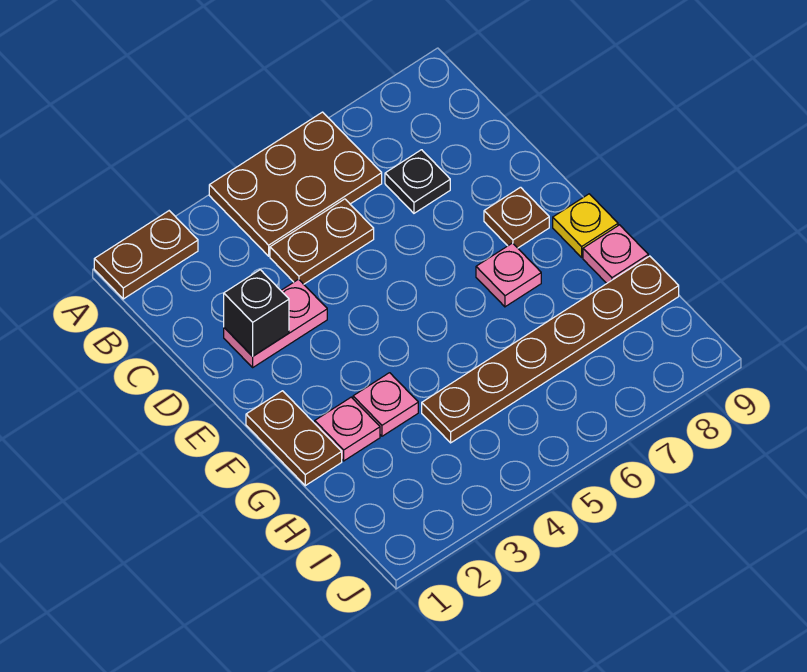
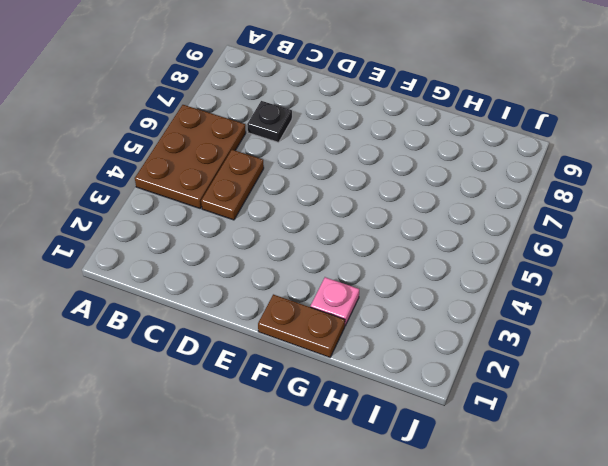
none -> brown 1x2 plate [94,211,198,299]
none -> pink 1x2 plate [224,279,327,367]
none -> brown 1x1 plate [484,187,549,248]

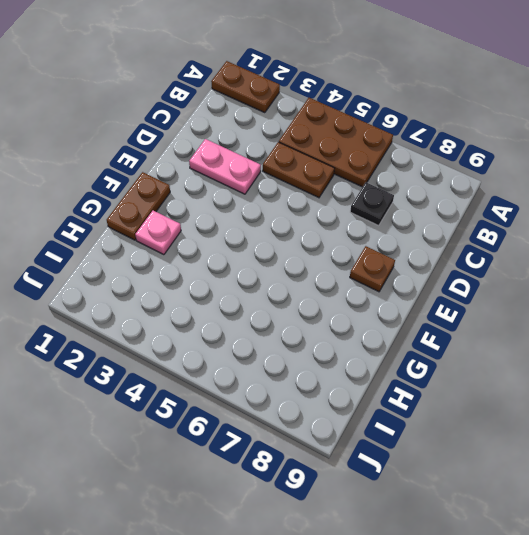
none -> pink 1x1 plate [476,243,541,307]
none -> yellow 1x1 plate [553,194,618,257]
none -> pink 1x1 plate [353,373,418,436]

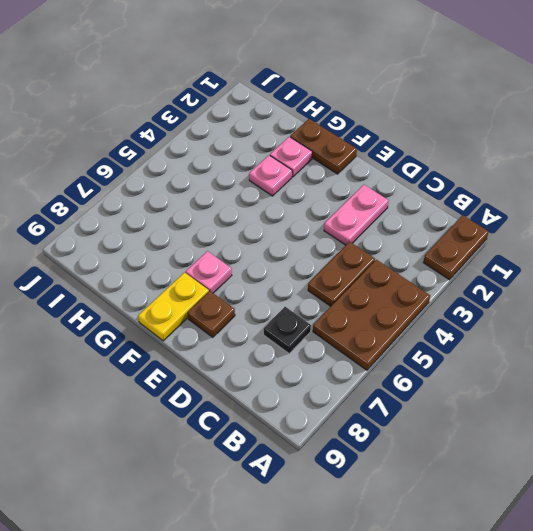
yellow 1x2 plate [138,273,209,341] -> yellow 1x1 plate [553,194,618,257]
none -> pink 1x1 plate [583,225,648,283]
none -> brown 1x6 plate [422,256,679,443]
none -> black 1x1 brick [224,270,289,356]

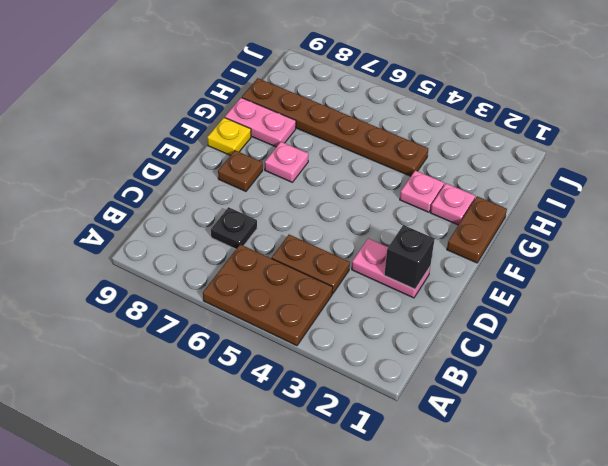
pink 1x2 plate [225,98,296,147] -> pink 1x1 plate [583,225,648,283]
none -> brown 1x2 plate [94,211,198,299]

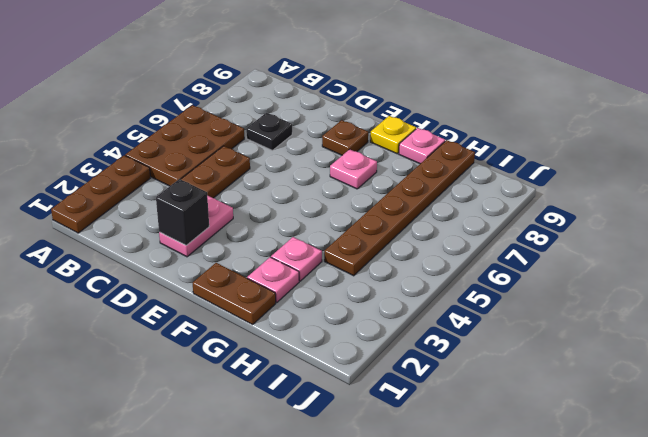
brown 1x3 plate [51,155,150,233] -> brown 1x2 plate [94,211,198,299]

